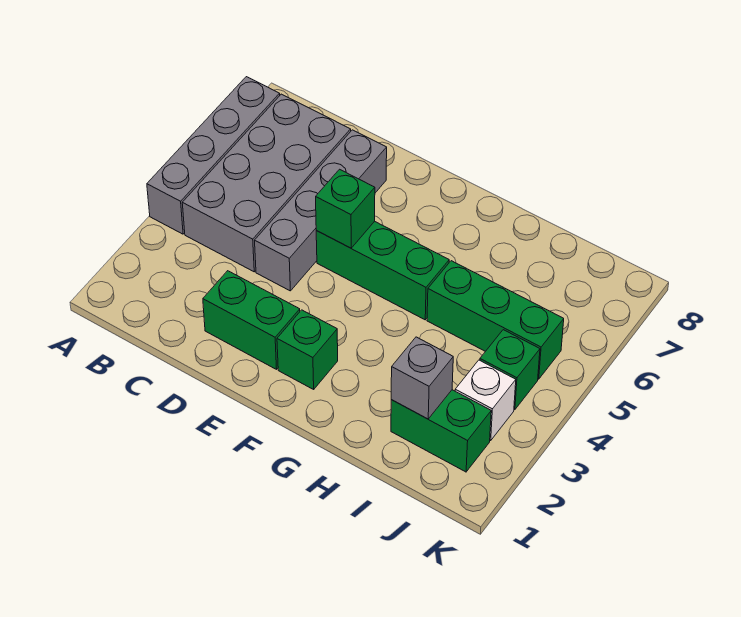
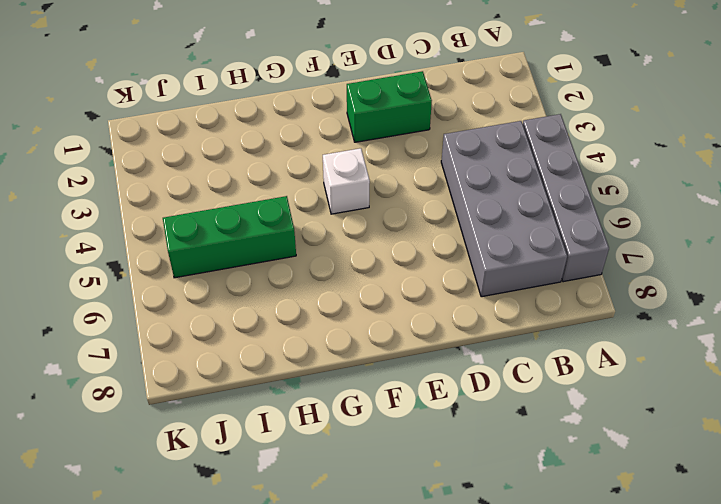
white 1x1 brick [323,148,370,214] -> white 1x1 brick moved to [455,360,516,440]
none -> grey 1x4 brick [255,130,387,291]
none -> green 1x3 brick [316,221,449,320]
none -> green 1x1 brick [277,310,338,389]

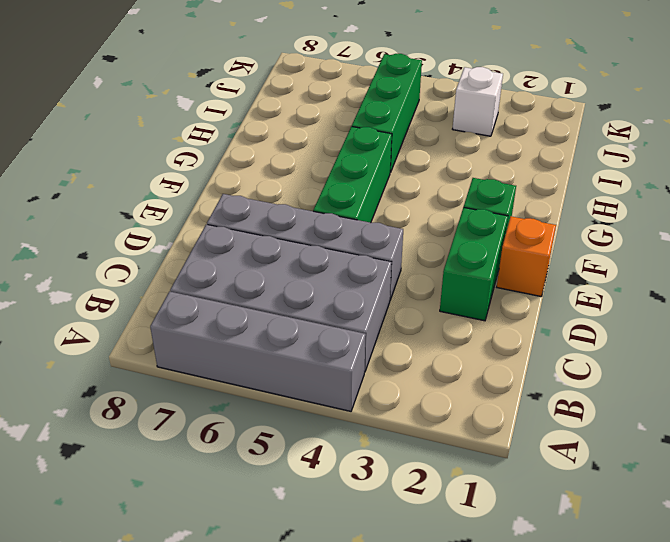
orange 1x1 brick [497,216,556,296] -> none
none -> green 1x2 brick [391,390,491,472]
none -> green 1x1 brick [480,330,540,410]
none -> green 1x1 brick [316,169,375,248]

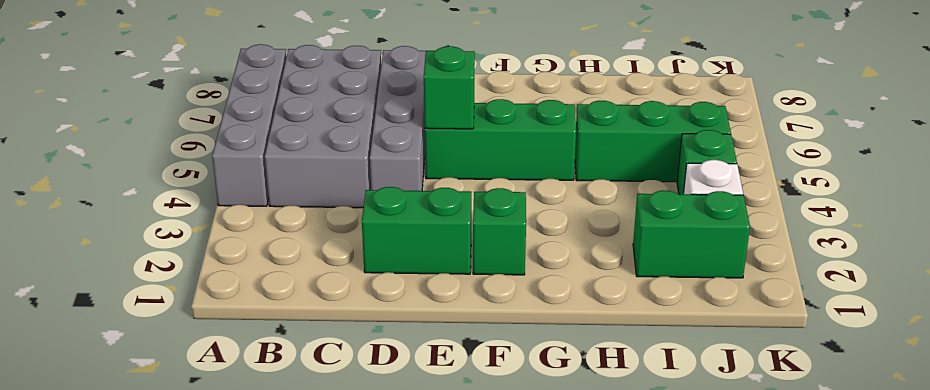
none -> grey 1x1 brick [391,337,453,419]

